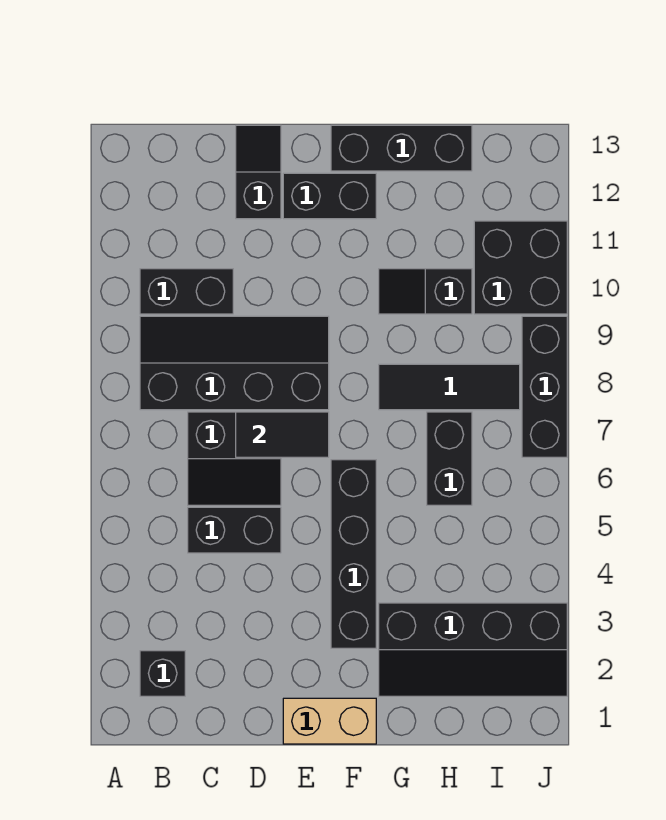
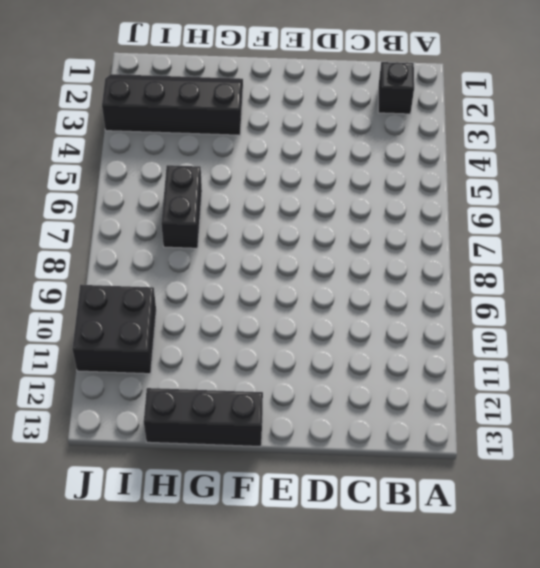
none -> black 2x4 slope [140,316,329,410]
none -> black 1x2 brick [140,269,233,314]
none -> black 1x2 brick [188,507,281,553]

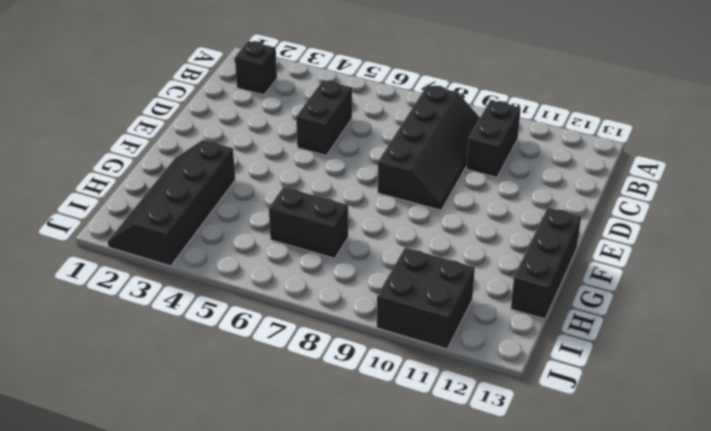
none -> black 2x2 slope [188,412,281,505]
none -> black 1x2 slope [236,125,281,219]
none -> tan 1x2 brick [283,698,376,744]

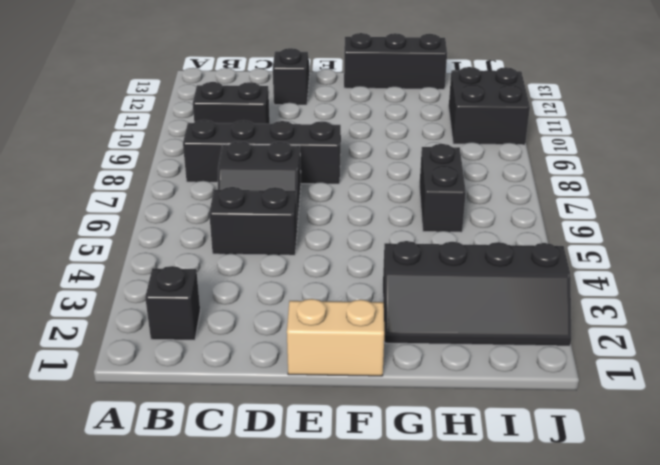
none -> black 1x2 brick [283,173,376,219]
none -> black 1x4 brick [331,460,376,648]
none -> black 1x3 tile [379,364,520,410]

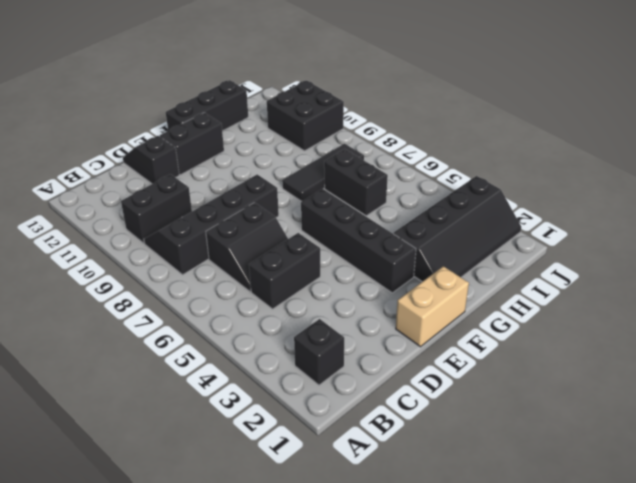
none -> black 1x2 slope [379,269,472,314]
none -> black 1x3 brick [522,316,567,457]
none -> black 1x2 tile [236,412,329,457]

